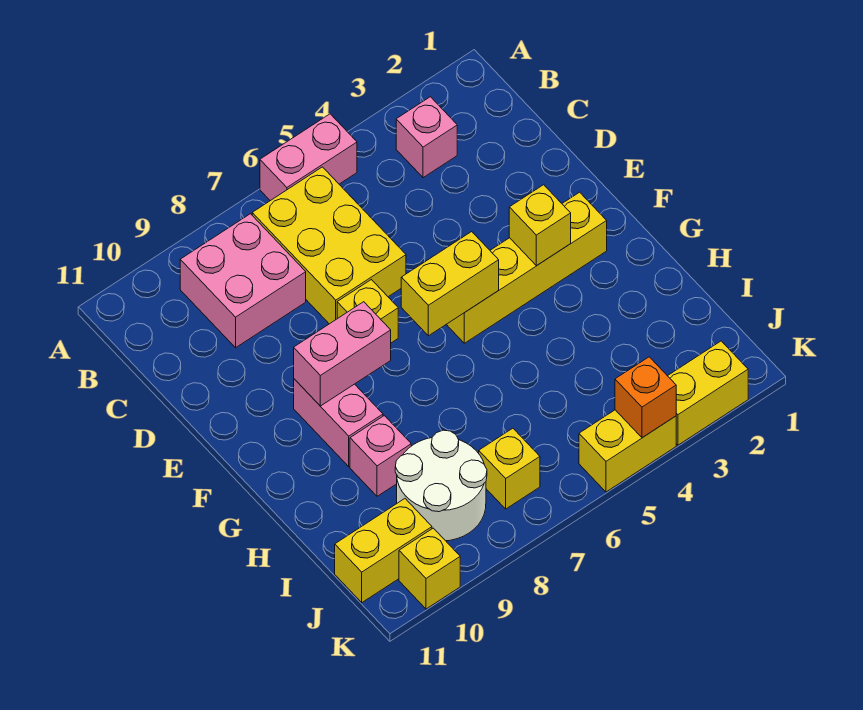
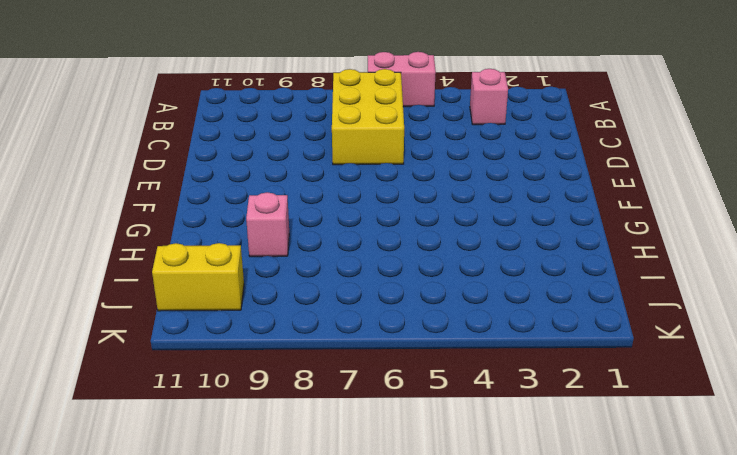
none -> pink 2x2 brick [180,214,306,348]
none -> yellow 1x1 brick [337,280,398,343]
none -> yellow 1x4 brick [446,192,607,343]

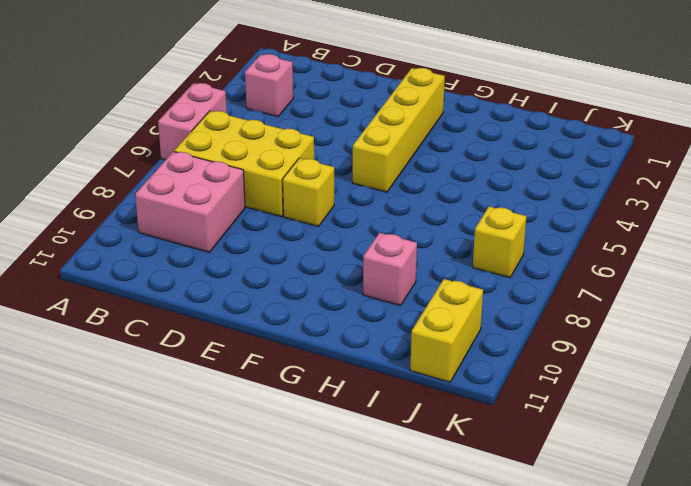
none -> pink 1x2 brick [294,379,383,467]
none -> white 2x2 round brick [395,430,487,541]
none -> yellow 1x2 brick [668,341,748,445]

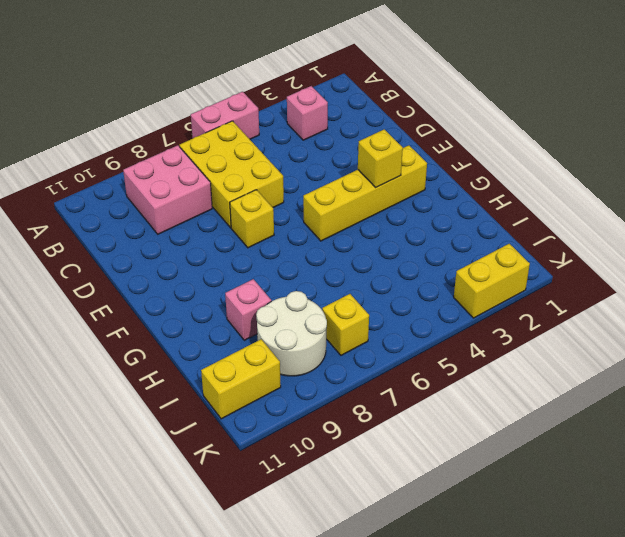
none -> pink 1x2 brick [294,379,383,467]
none -> yellow 1x2 brick [579,410,676,492]
none -> yellow 1x1 brick [399,528,460,609]

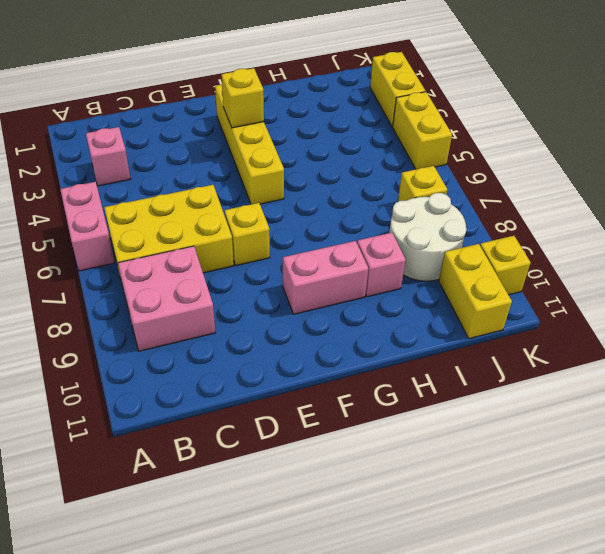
none -> yellow 1x2 brick [401,232,499,336]
none -> pink 1x2 brick [294,302,391,406]
none -> orange 1x1 brick [615,357,676,438]

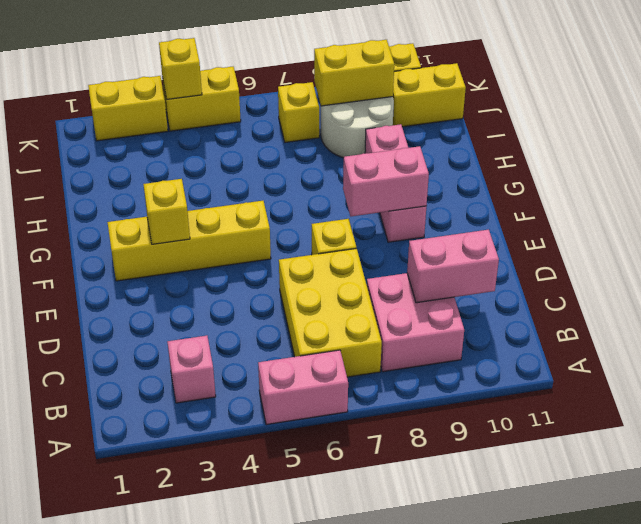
pink 1x2 brick [407,230,499,303] -> none
yellow 1x2 brick [314,40,394,106] -> yellow 1x2 brick moved to [401,232,499,336]
yellow 1x1 brick [159,38,202,99] -> orange 1x1 brick [615,357,676,438]

